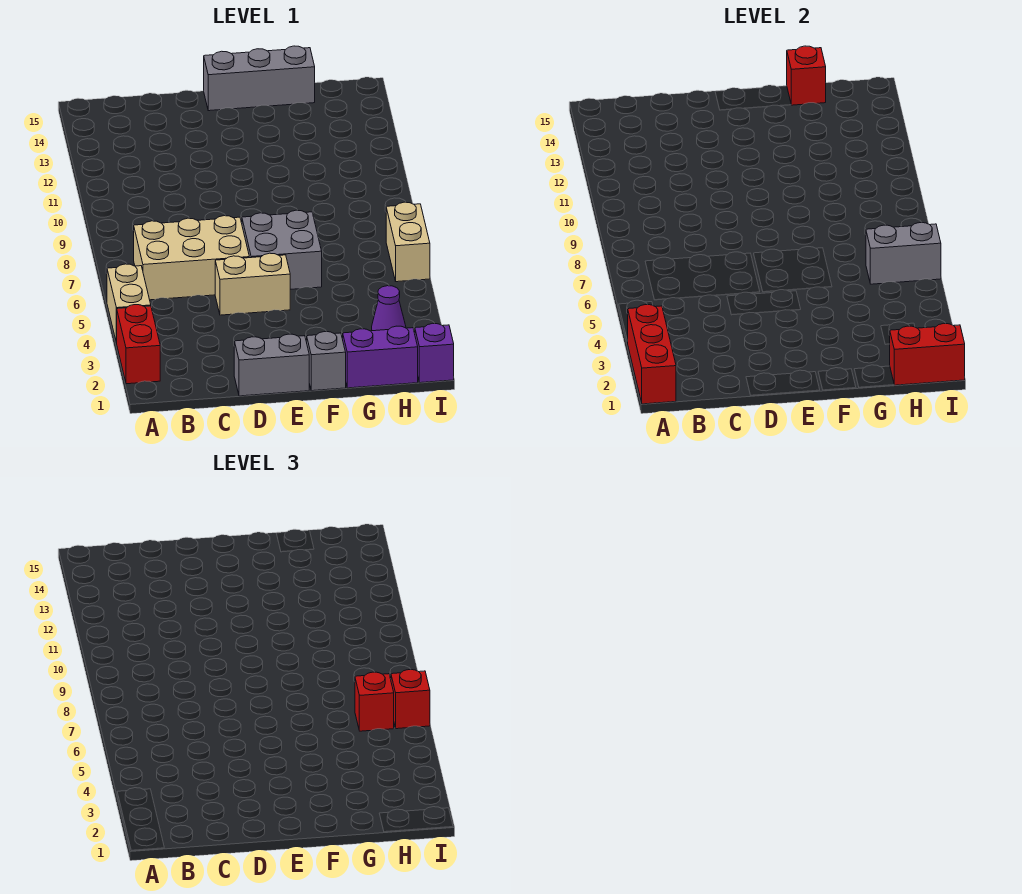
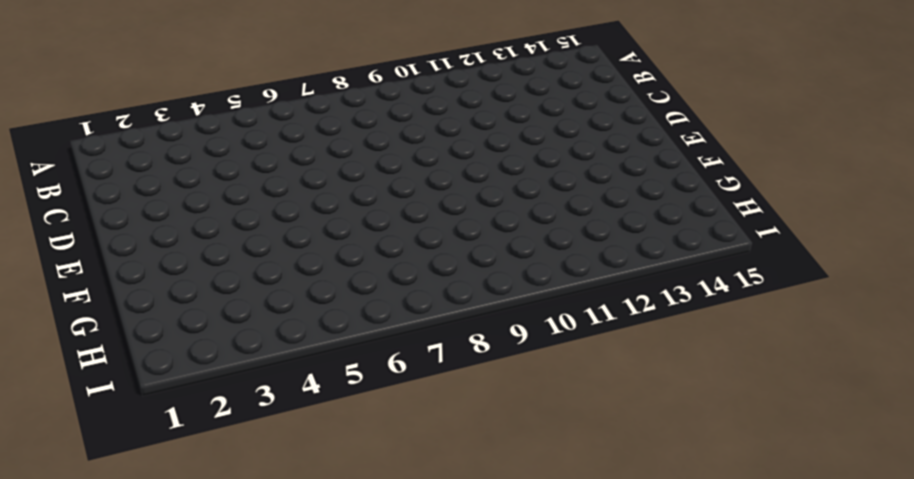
none -> red 1x2 brick [117,305,160,384]
none -> tan 1x2 brick [107,264,151,343]
none -> tan 2x3 brick [134,216,249,300]

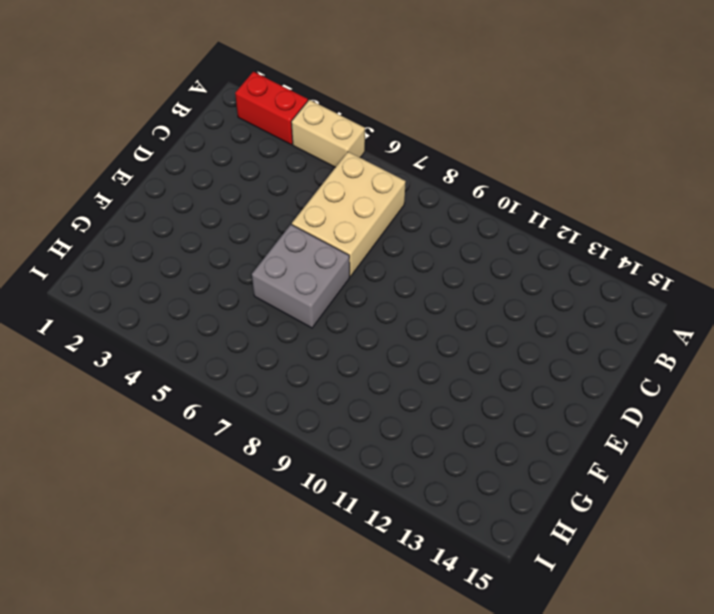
none -> grey 1x2 brick [234,334,309,396]
none -> tan 1x2 brick [215,253,290,315]
none -> grey 1x3 brick [204,46,315,111]

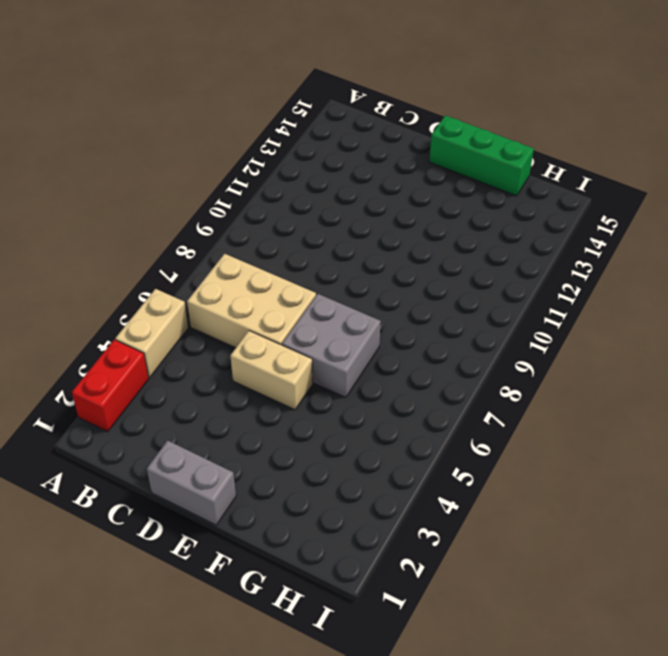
green 1x3 brick [429,115,534,196] -> grey 1x3 brick [204,46,315,111]
none -> grey 1x1 brick [306,332,346,391]
none -> purple 1x2 brick [342,326,418,388]
none -> purple 1x1 cone [372,286,406,331]

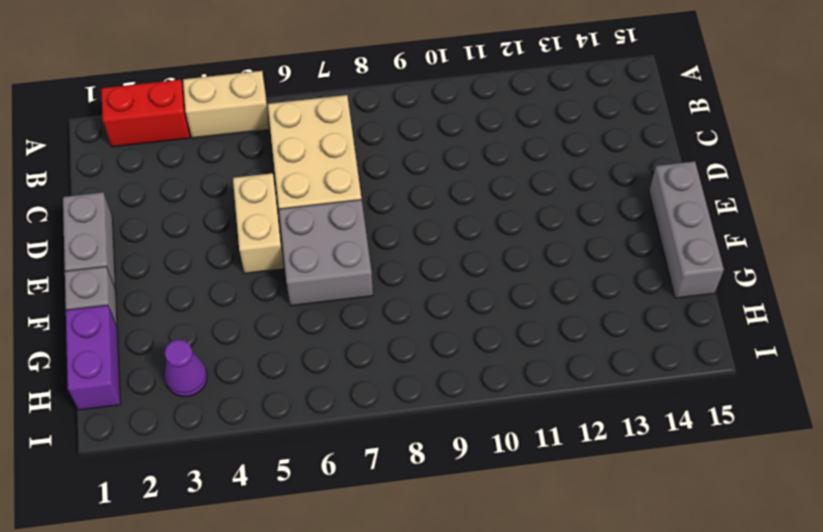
none -> purple 1x1 brick [415,324,454,383]
none -> tan 1x2 brick [386,202,430,282]
none -> red 1x3 brick [628,305,676,404]

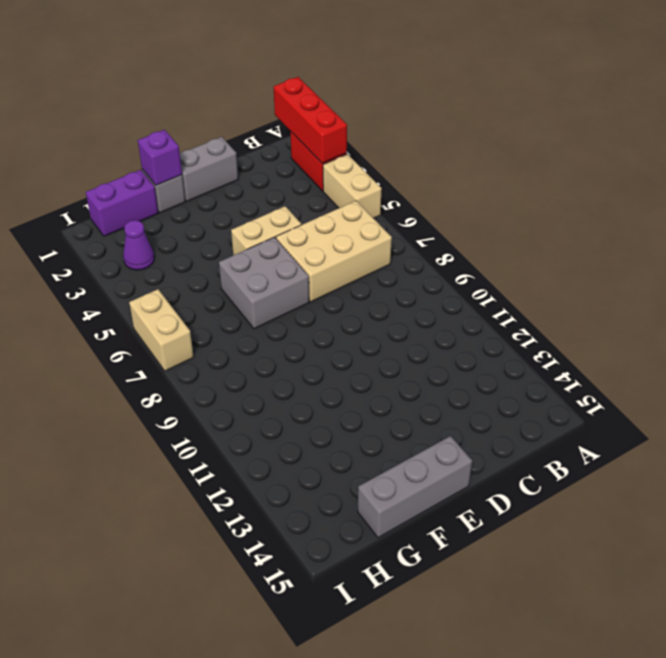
purple 1x1 brick [138,130,182,185] -> purple 1x1 brick moved to [415,324,454,383]
none -> red 1x1 brick [787,46,826,105]
none -> red 1x2 brick [890,324,965,385]
none -> grey 1x2 brick [866,223,941,284]

